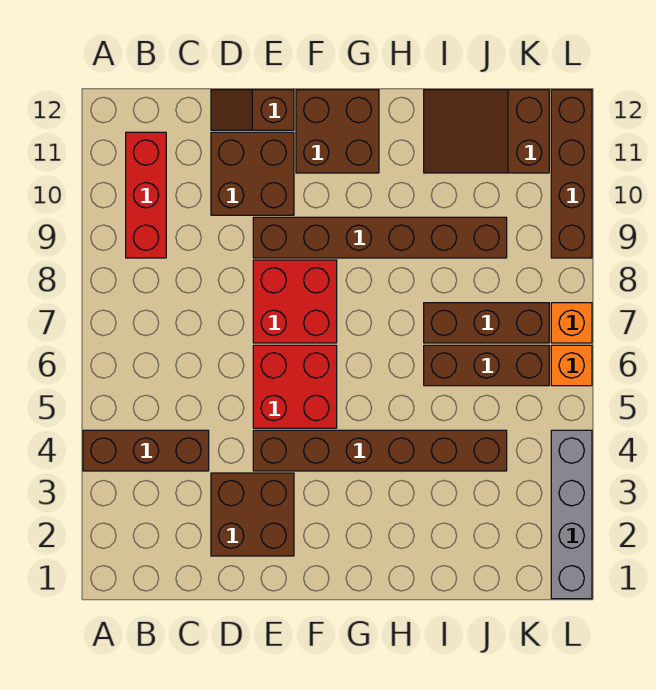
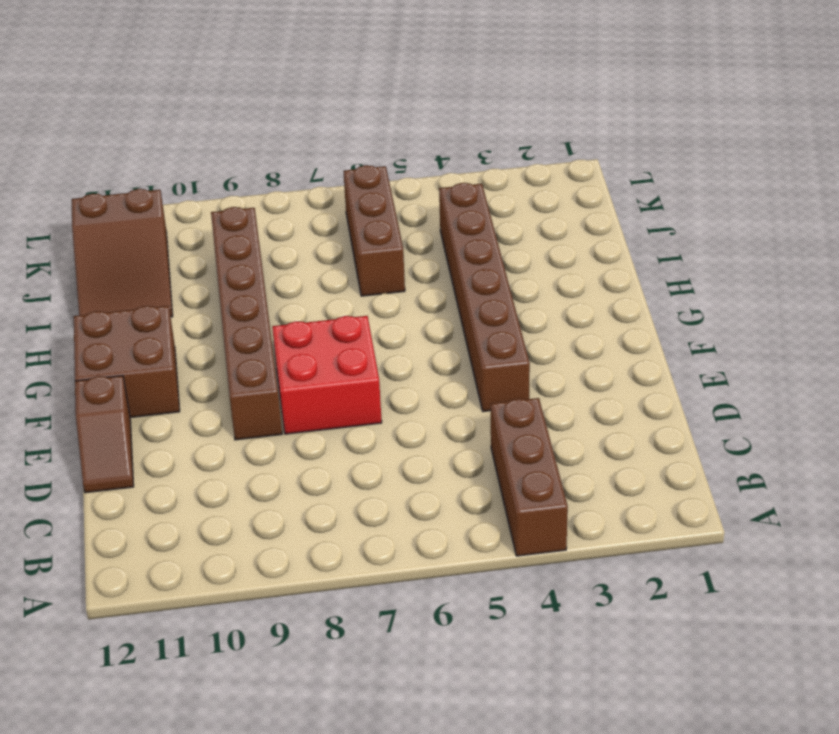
none -> red 1x3 brick [126,132,166,258]
none -> brown 2x2 brick [211,473,294,556]
none -> brown 2x2 brick [211,132,294,215]

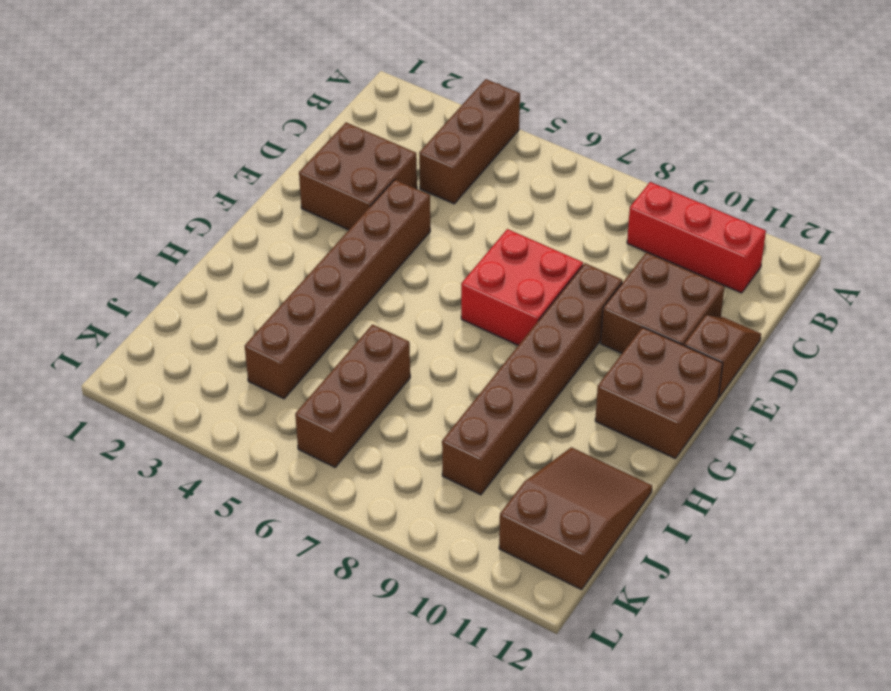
none -> red 2x2 brick [253,345,337,428]
none -> brown 1x3 brick [424,303,549,343]
none -> grey 1x4 brick [551,430,592,599]

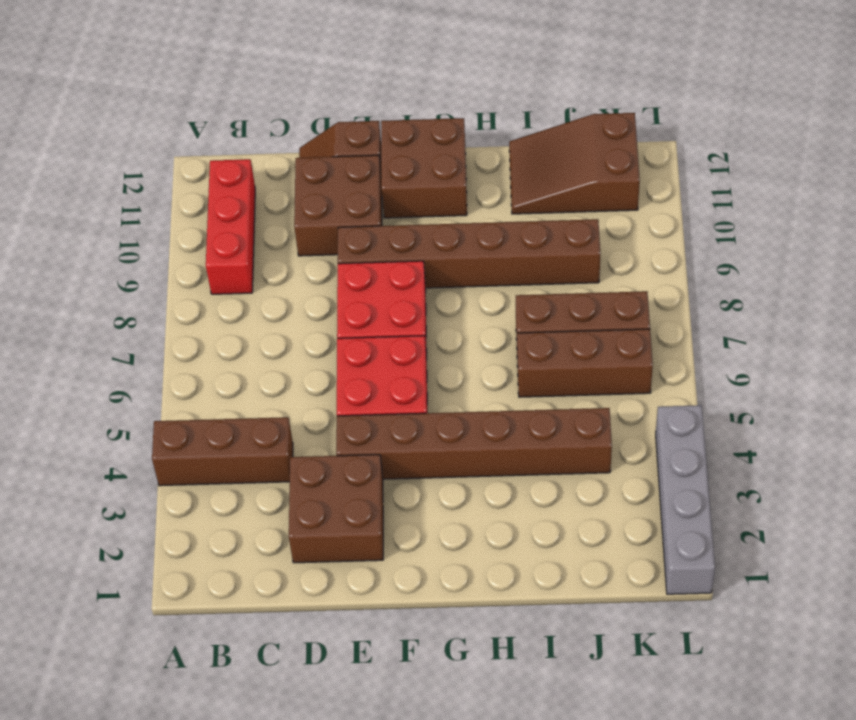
none -> orange 1x1 brick [551,345,592,386]
none -> orange 1x1 brick [551,303,592,343]
none -> brown 1x4 brick [551,90,592,258]

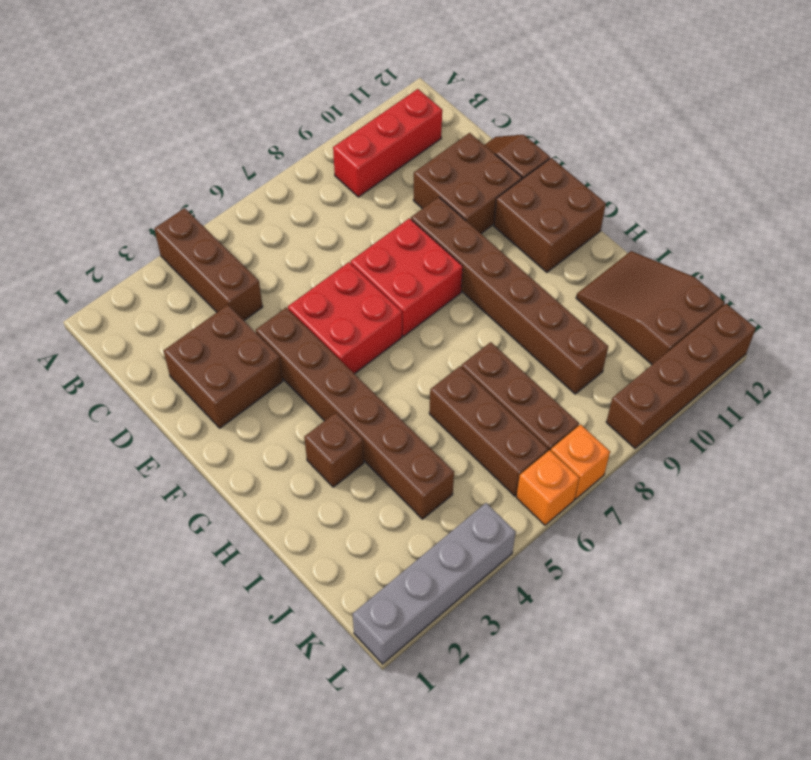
brown 1x1 brick [304,413,364,487] -> none

